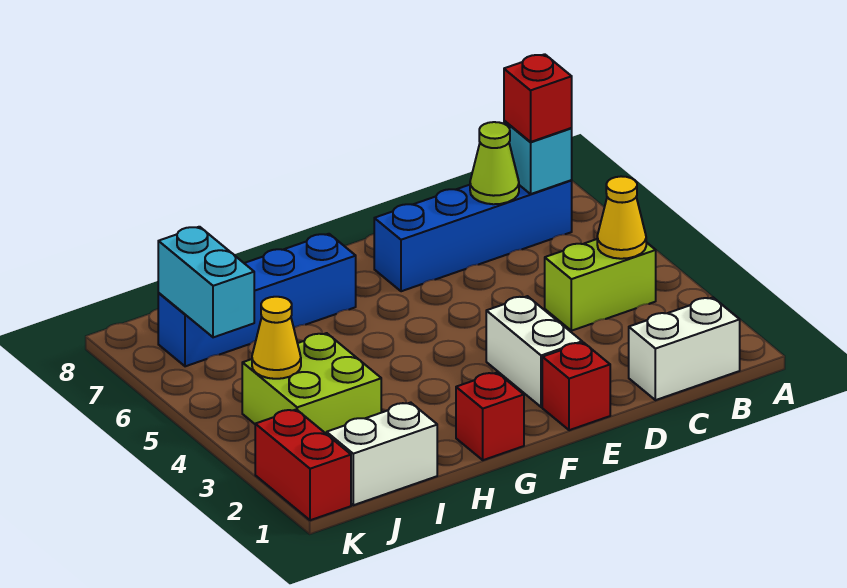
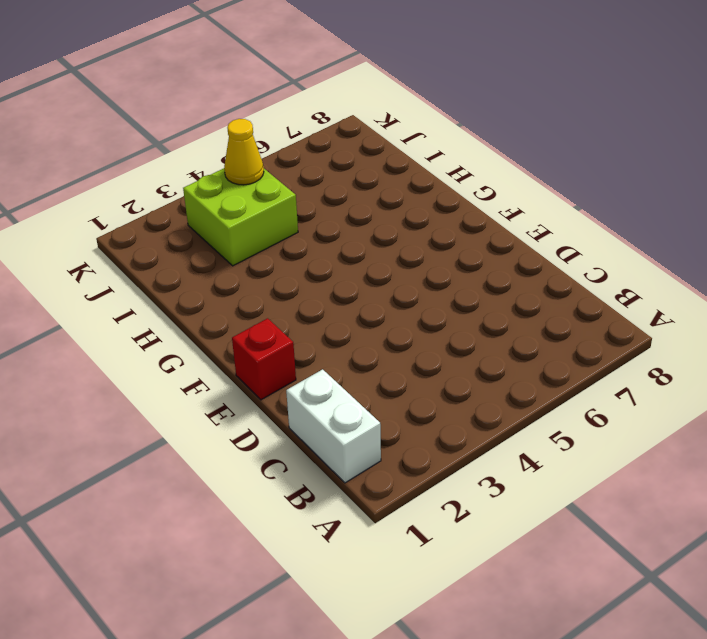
none -> lime 1x2 brick [545,239,656,331]
none -> blue 1x4 brick [374,180,572,291]
none -> white 1x2 brick [486,296,582,407]

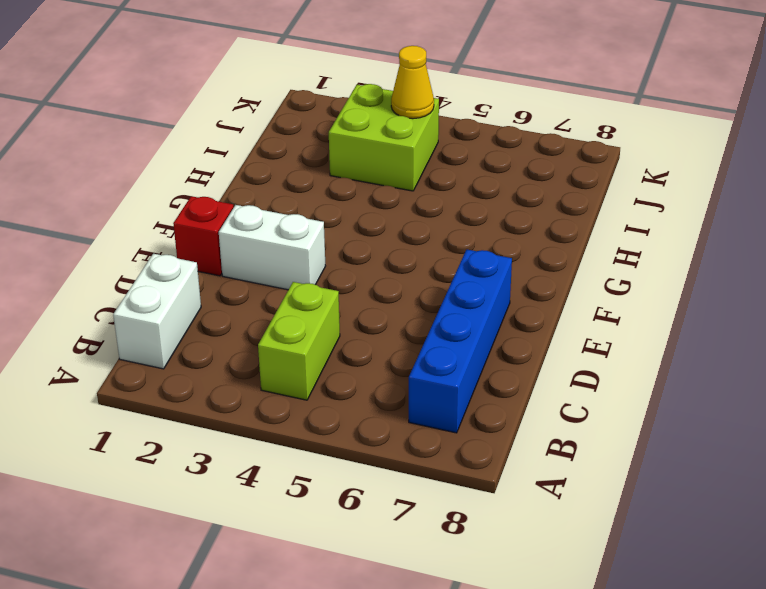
none -> red 1x1 brick [456,373,524,460]
none -> blue 1x4 brick [158,234,356,366]
none -> white 1x2 brick [327,403,437,505]

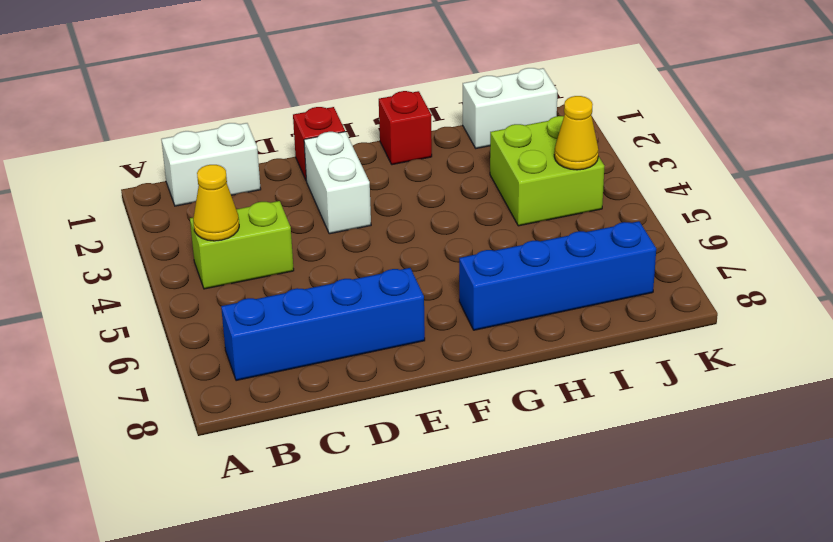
none -> red 1x2 brick [255,409,351,520]
none -> cyan 1x1 brick [504,121,572,194]
none -> lime 1x1 cone [470,122,519,204]

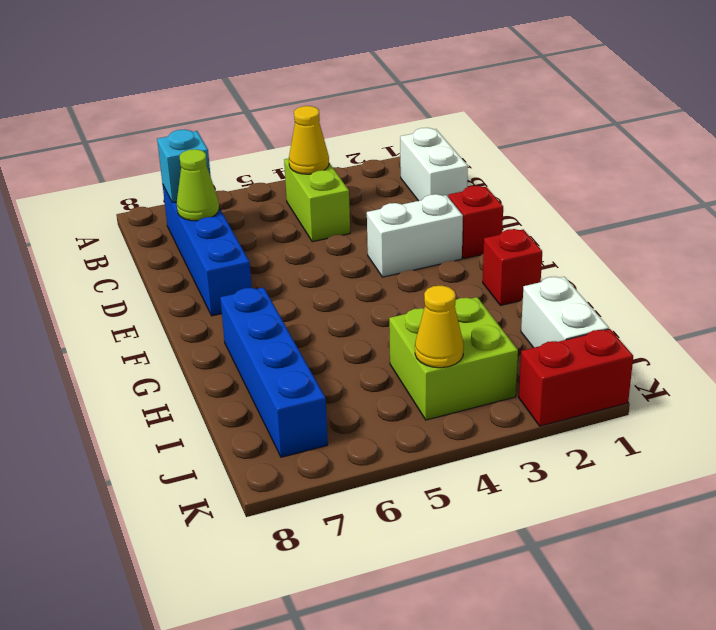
none -> cyan 1x2 brick [158,227,254,337]
none -> red 1x1 brick [504,54,572,142]

